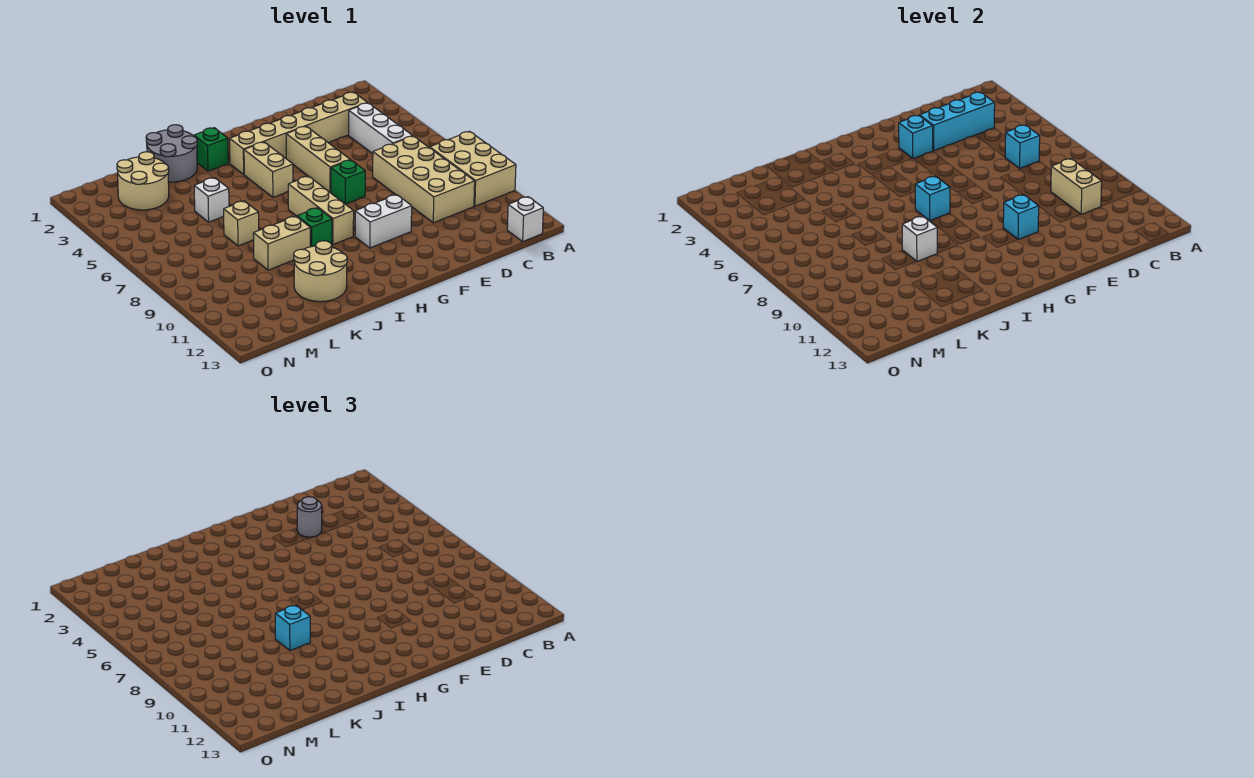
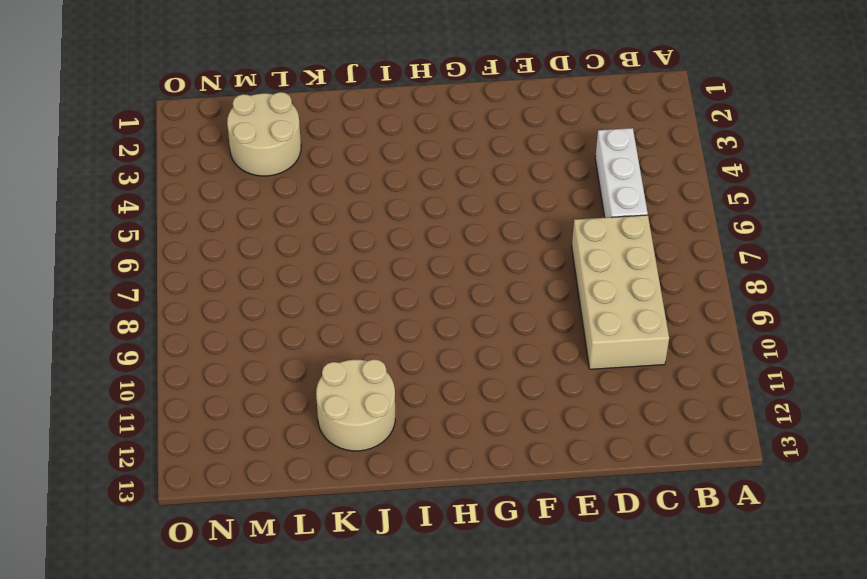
none -> tan 2x3 brick [430,131,516,206]
none -> white 1x1 brick [507,197,543,241]
none -> tan 1x6 brick [230,92,368,174]

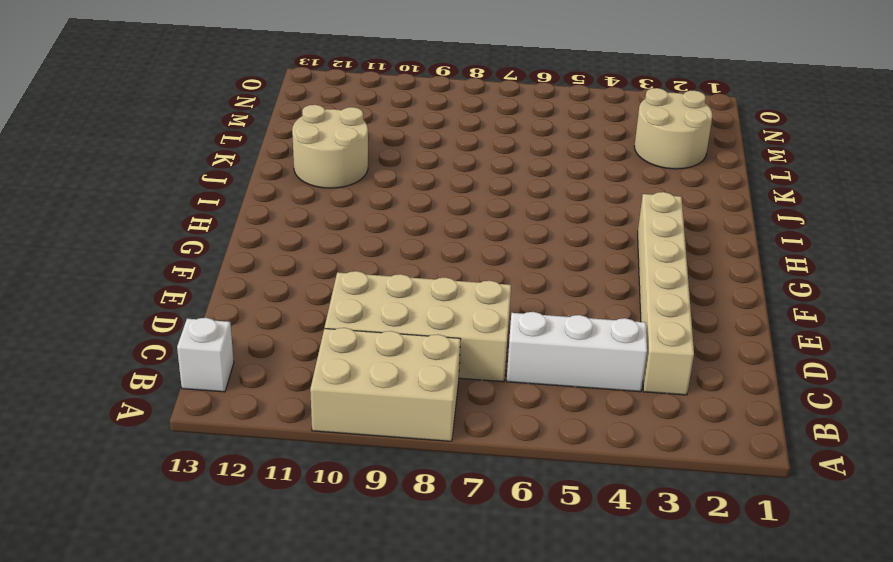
none -> tan 1x3 brick [286,126,350,193]
none -> green 1x1 brick [331,160,365,204]
none -> white 1x2 brick [355,195,412,248]

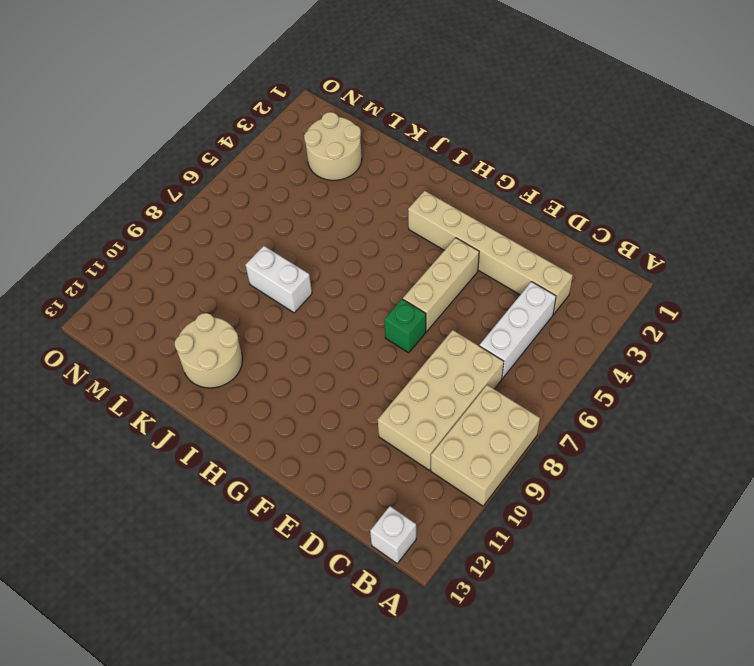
white 1x2 brick [245,246,312,313] -> white 1x2 brick moved to [355,195,412,248]
none -> tan 1x2 brick [244,142,293,197]
none -> tan 1x3 brick [288,176,354,244]
none -> green 1x1 brick [194,128,228,171]

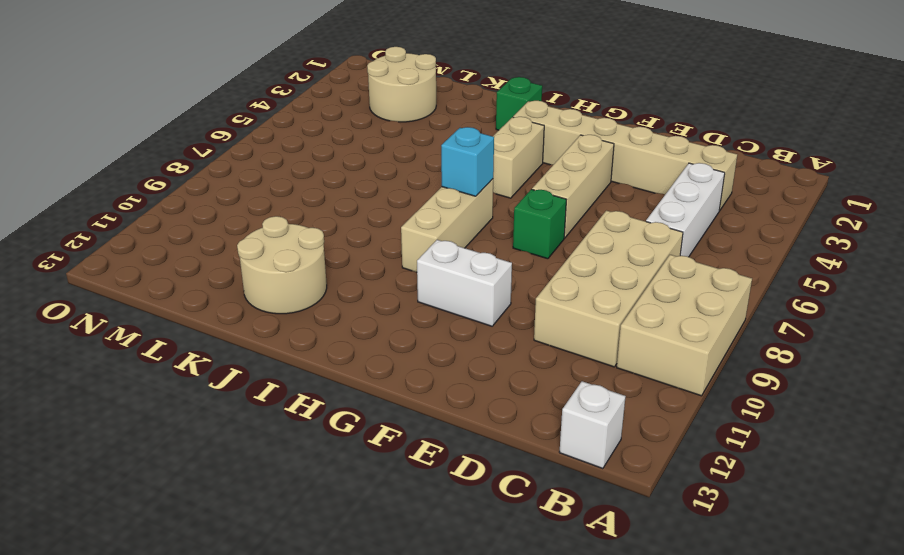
none -> green 1x1 brick [297,208,332,247]
none -> grey 2x2 round brick [146,125,197,182]
none -> tan 1x2 brick [253,216,310,270]

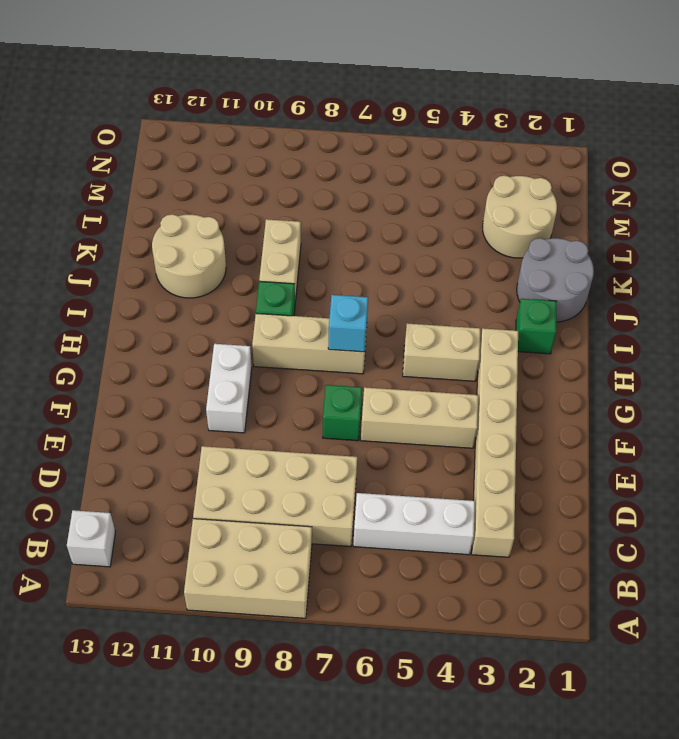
none -> white 1x1 brick [194,178,229,222]
none -> tan 1x1 brick [224,201,259,246]
none -> cyan 1x3 brick [920,92,995,151]

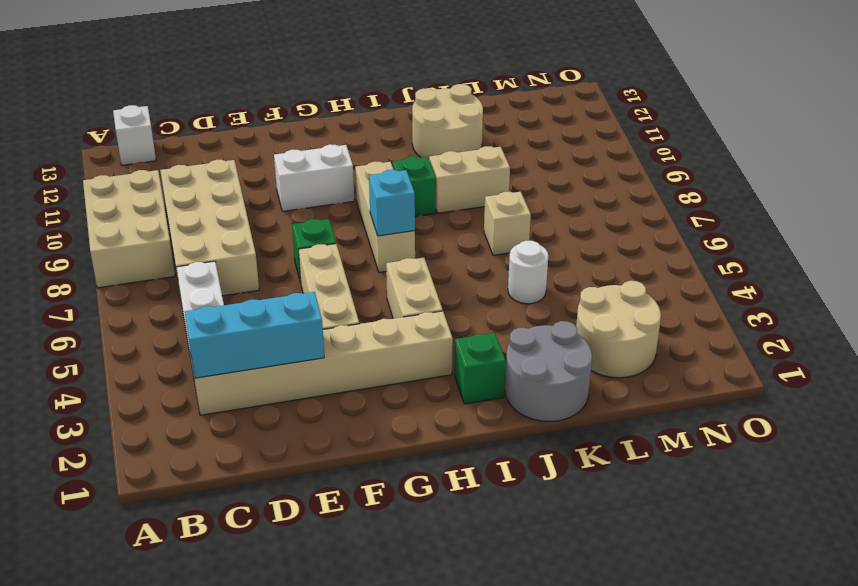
white 1x1 round brick [508,240,548,304] -> white 1x1 brick [194,178,229,222]
none -> cyan 1x1 brick [1005,125,1040,168]
none -> tan 1x2 brick [1051,159,1102,214]
none -> cyan 1x1 brick [899,115,933,158]

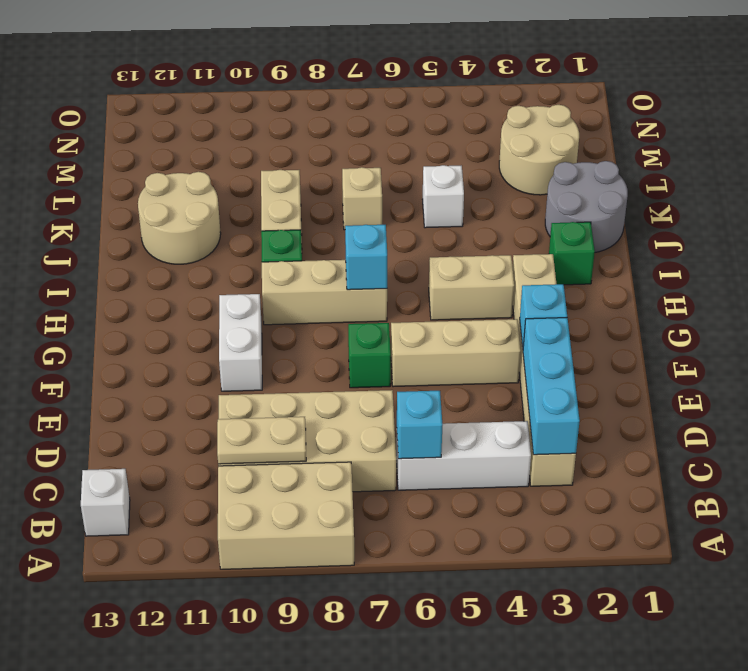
tan 1x2 plate [217,417,306,464] -> tan 1x2 brick [1051,159,1102,214]
none -> cyan 1x1 brick [1003,195,1039,240]
none -> white 1x1 brick [902,216,937,262]
none -> grey 1x1 round brick [297,497,322,537]

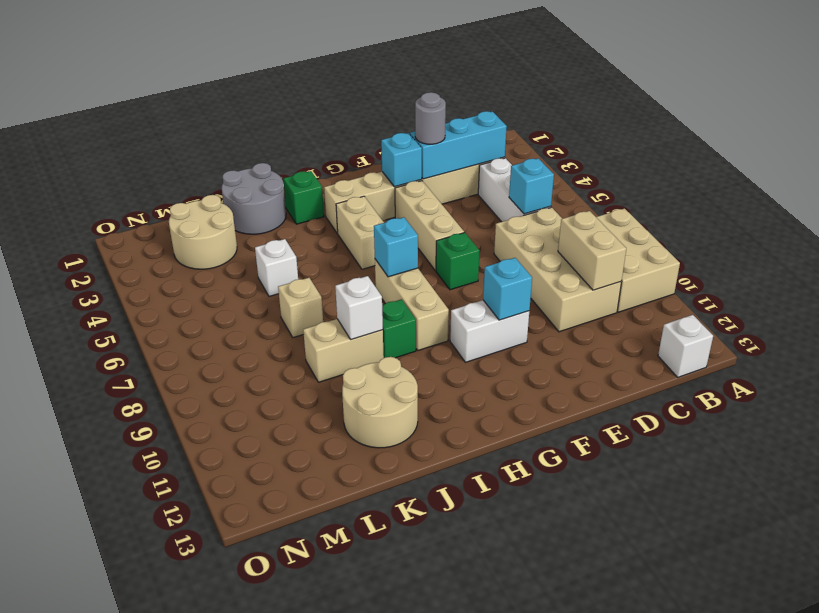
none -> cyan 1x1 brick [275,605,310,650]

